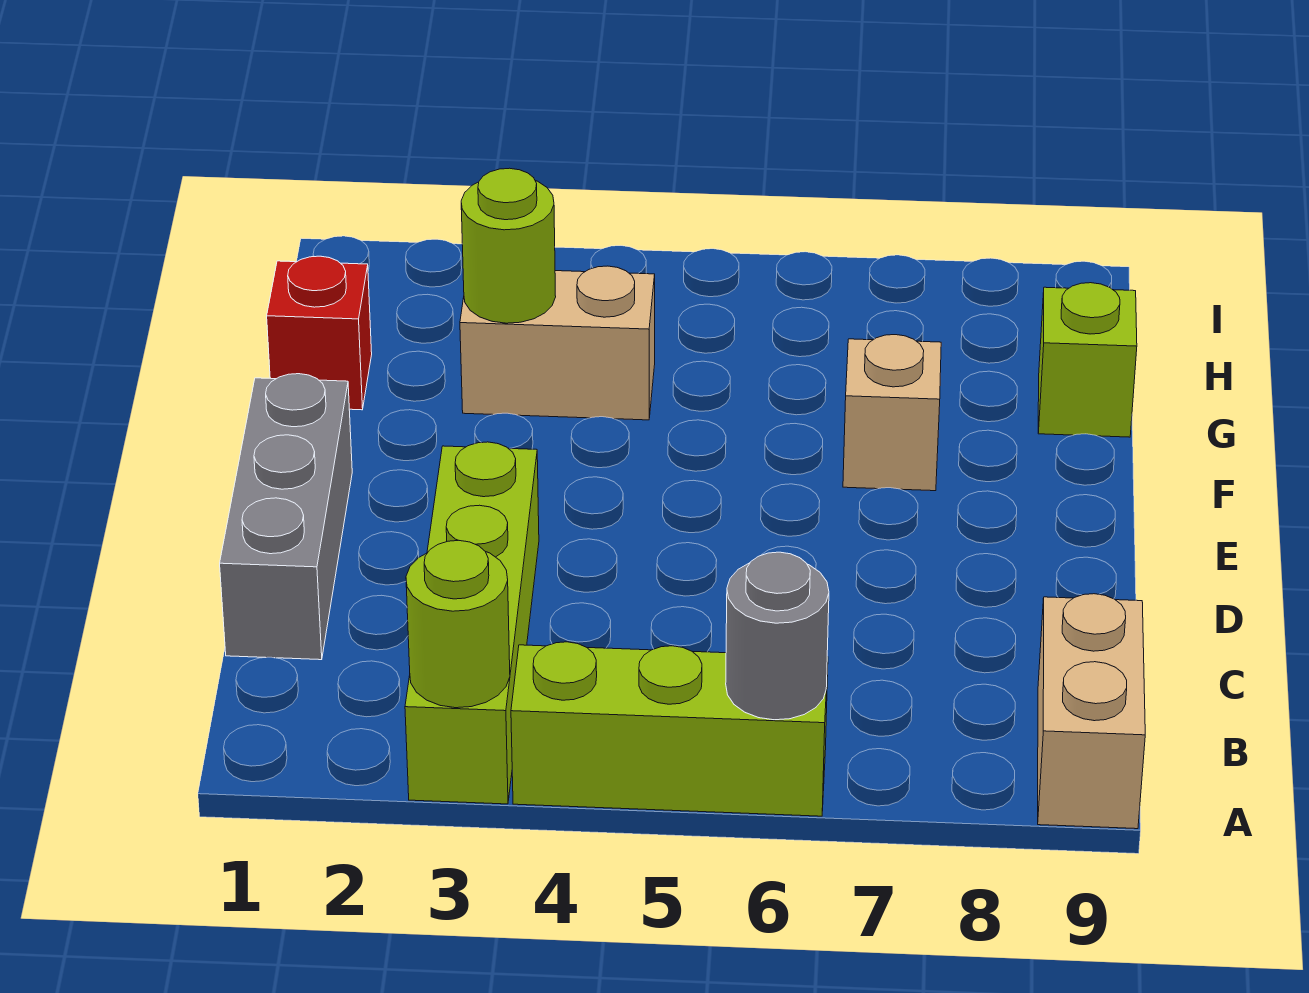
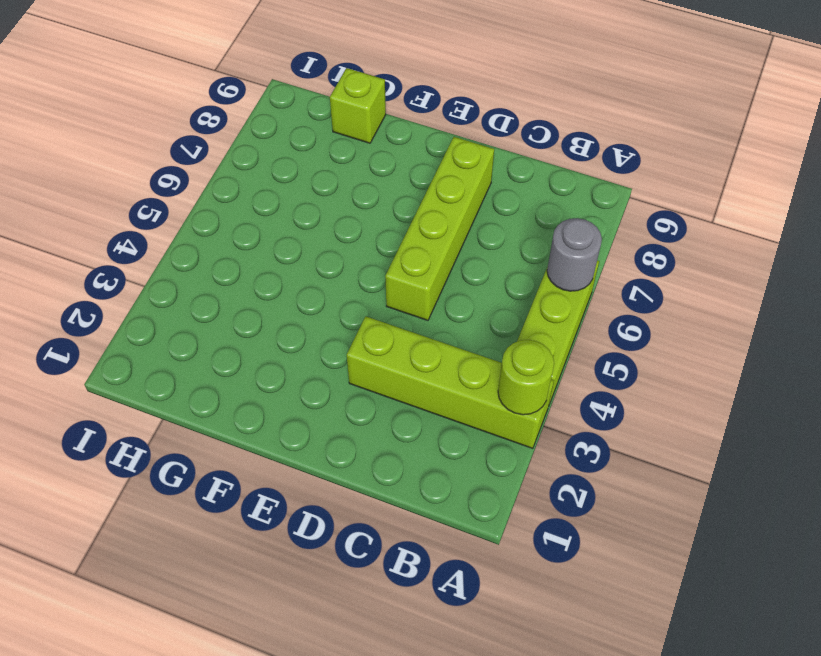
lime 1x4 brick [385,137,494,320] -> none
none -> tan 1x2 brick [1038,594,1145,829]
none -> grey 1x3 brick [220,374,352,660]

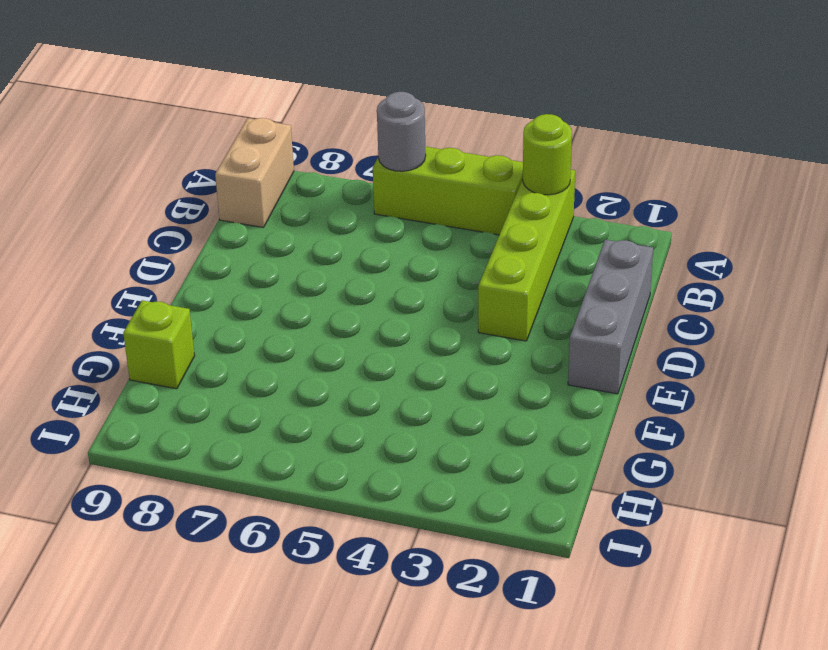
none -> tan 1x1 brick [843,335,941,491]
none -> red 1x1 brick [267,256,372,410]

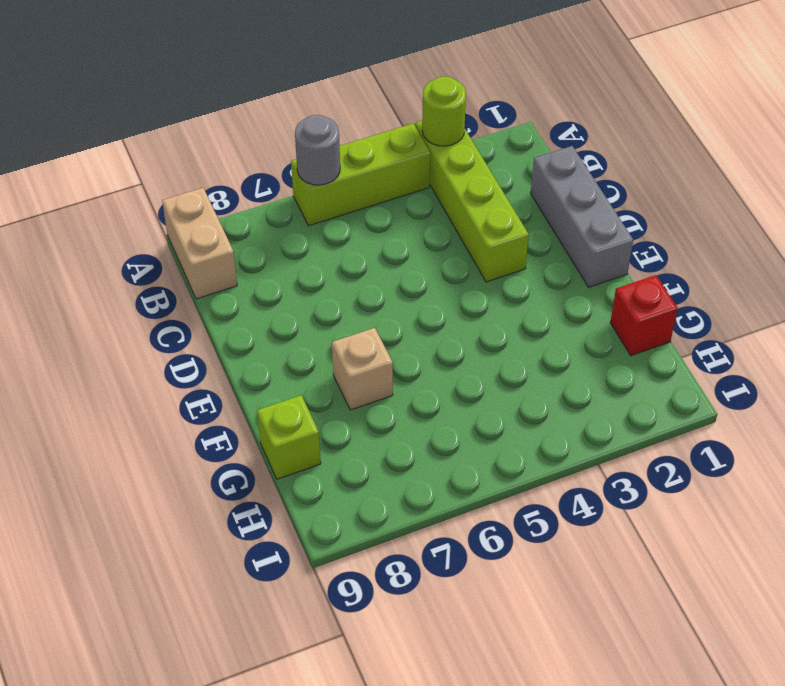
none -> tan 1x2 brick [460,266,655,420]
none -> lime 1x1 round brick [461,168,556,323]

